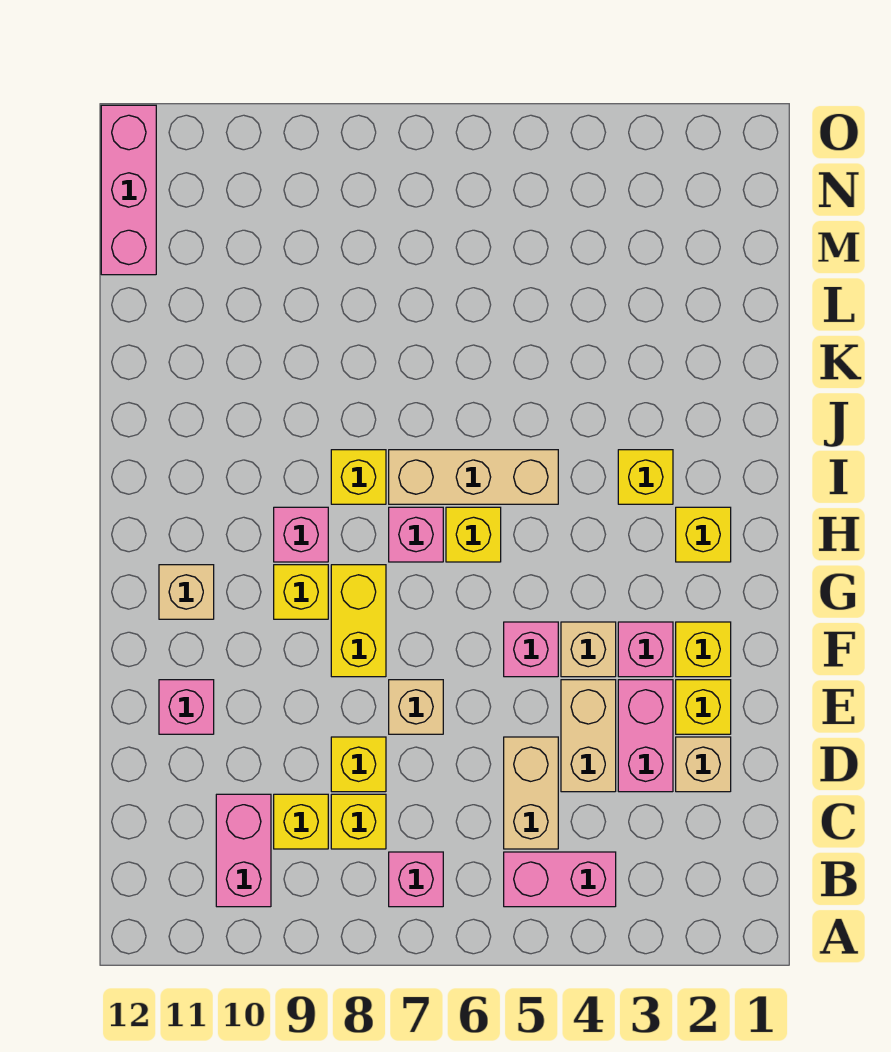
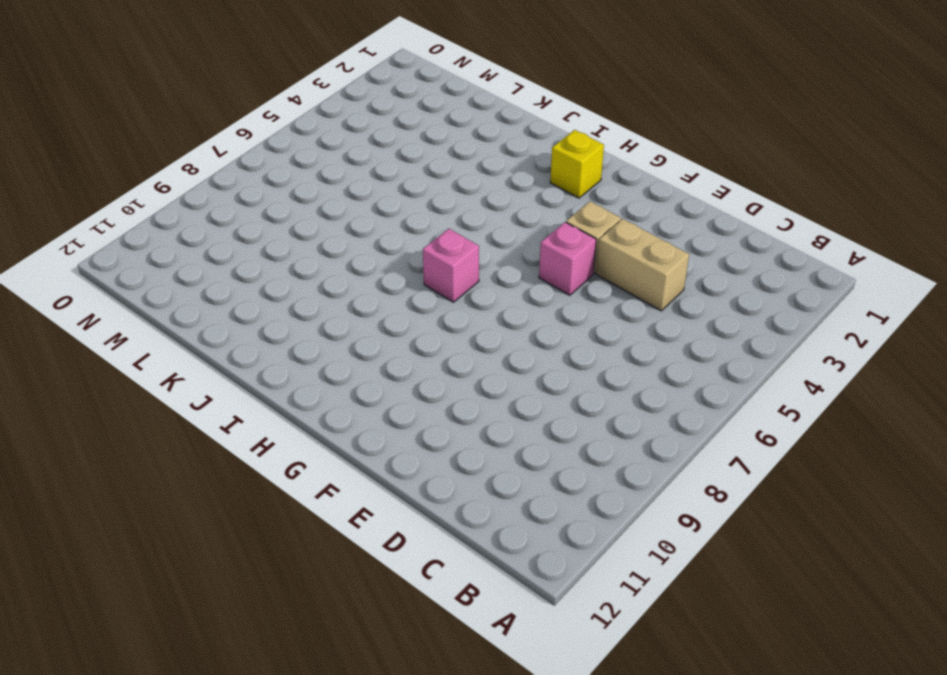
none -> pink 1x2 brick [504,852,616,907]
none -> pink 1x1 brick [389,852,443,907]
none -> pink 1x2 brick [216,794,271,907]

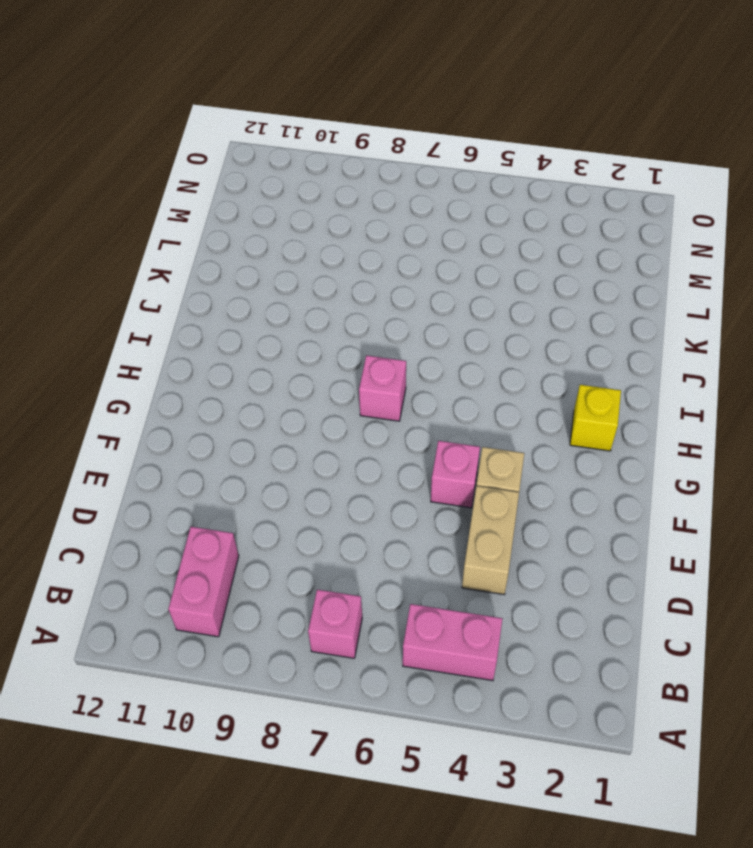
none -> tan 1x2 brick [504,737,558,849]
none -> yellow 1x1 brick [331,794,386,849]
none -> yellow 1x1 brick [274,794,328,849]

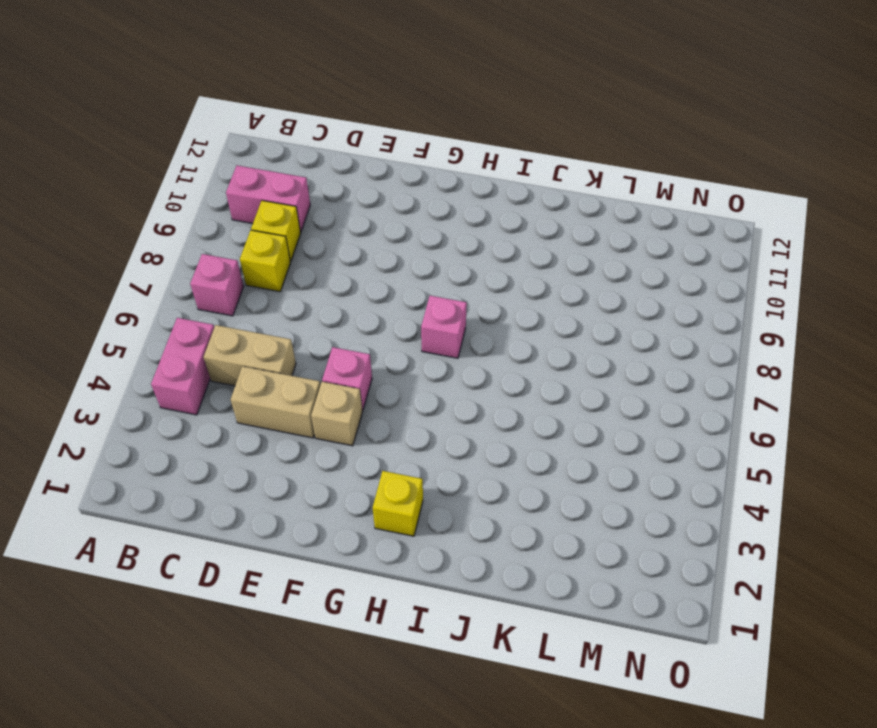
none -> tan 1x1 brick [676,737,731,792]
none -> pink 1x2 brick [618,680,673,792]
none -> yellow 1x1 brick [331,737,386,792]

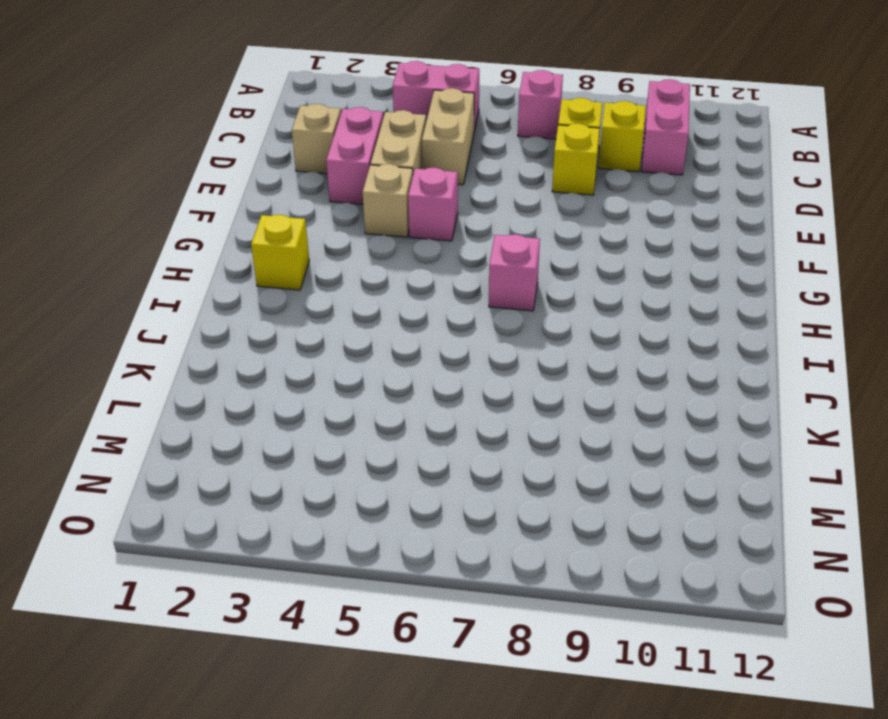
none -> yellow 1x1 brick [676,680,731,734]
none -> tan 1x1 brick [389,680,443,734]
none -> pink 1x1 brick [159,680,214,734]

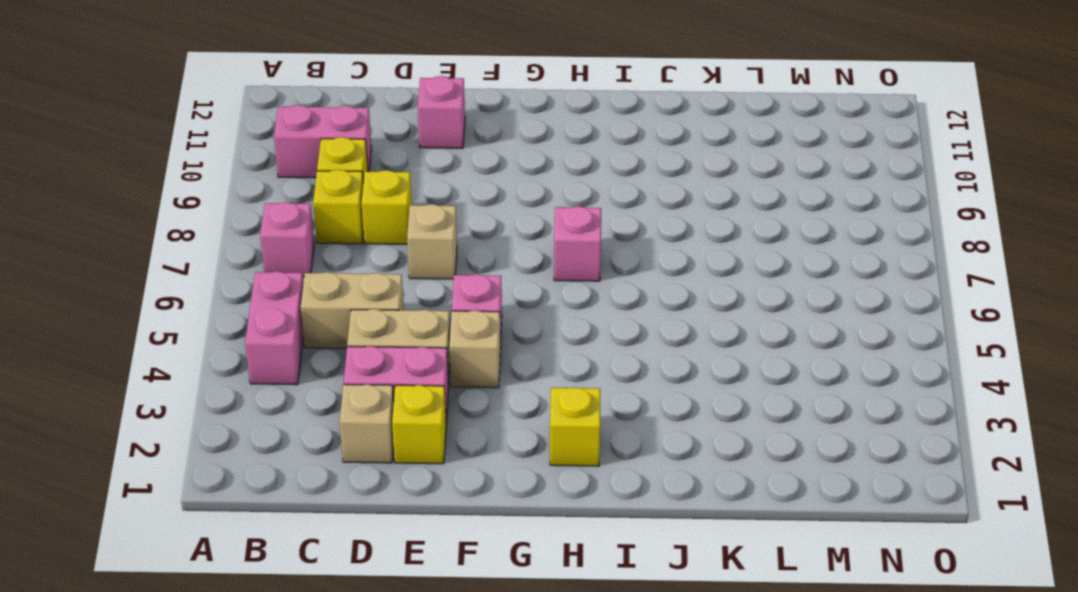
none -> yellow 1x1 brick [676,622,731,677]
none -> pink 1x1 brick [618,622,673,677]
none -> yellow 1x2 brick [331,565,386,677]

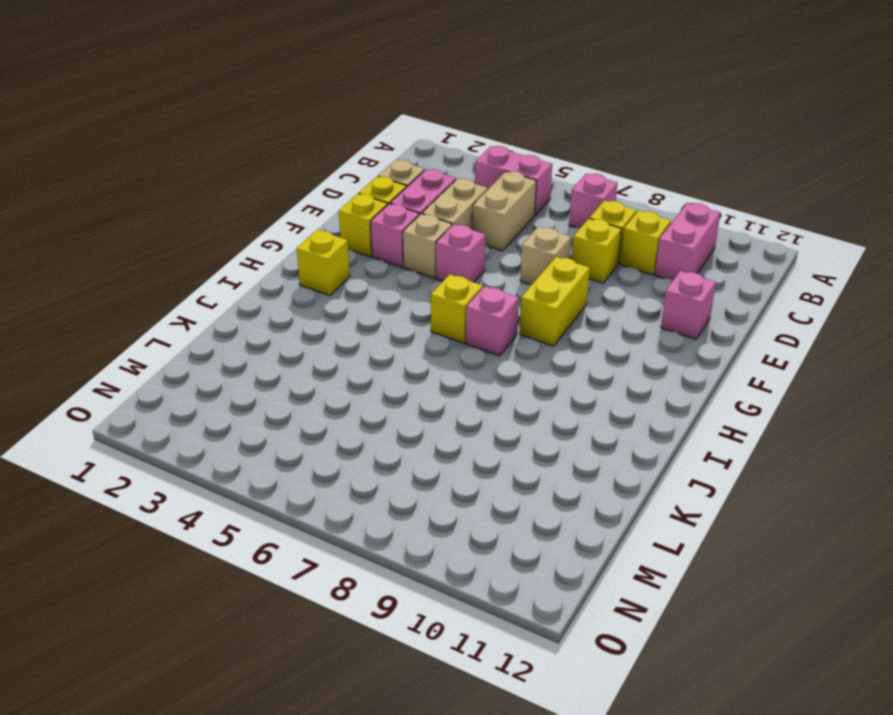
none -> yellow 1x1 brick [274,565,328,619]
none -> tan 1x1 brick [159,565,214,619]
none -> pink 1x1 brick [274,507,328,562]

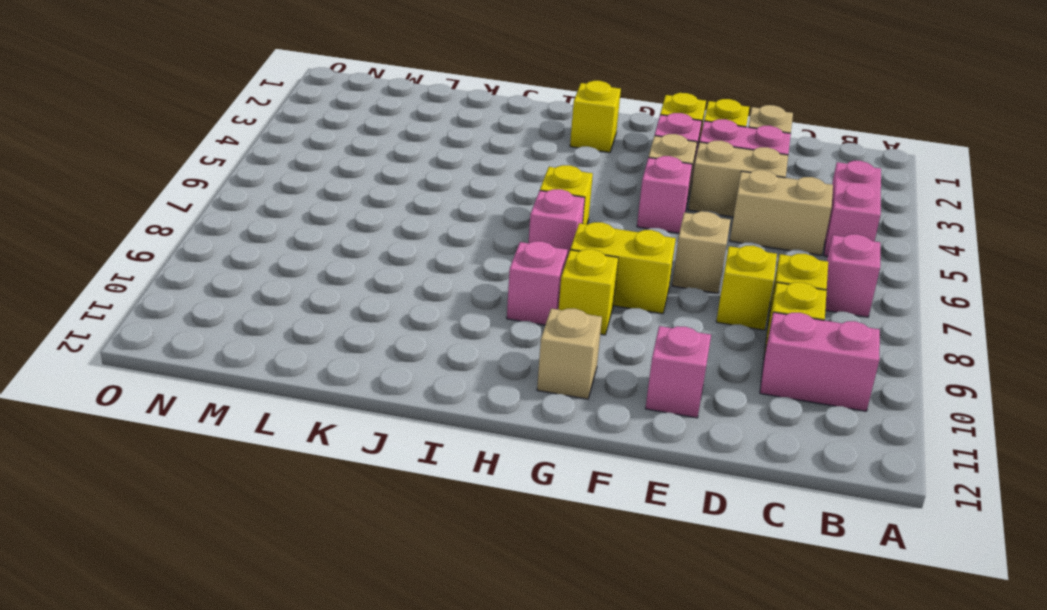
none -> yellow 1x1 brick [618,450,673,504]
none -> tan 1x3 brick [389,450,558,504]
none -> yellow 1x1 brick [331,450,386,504]

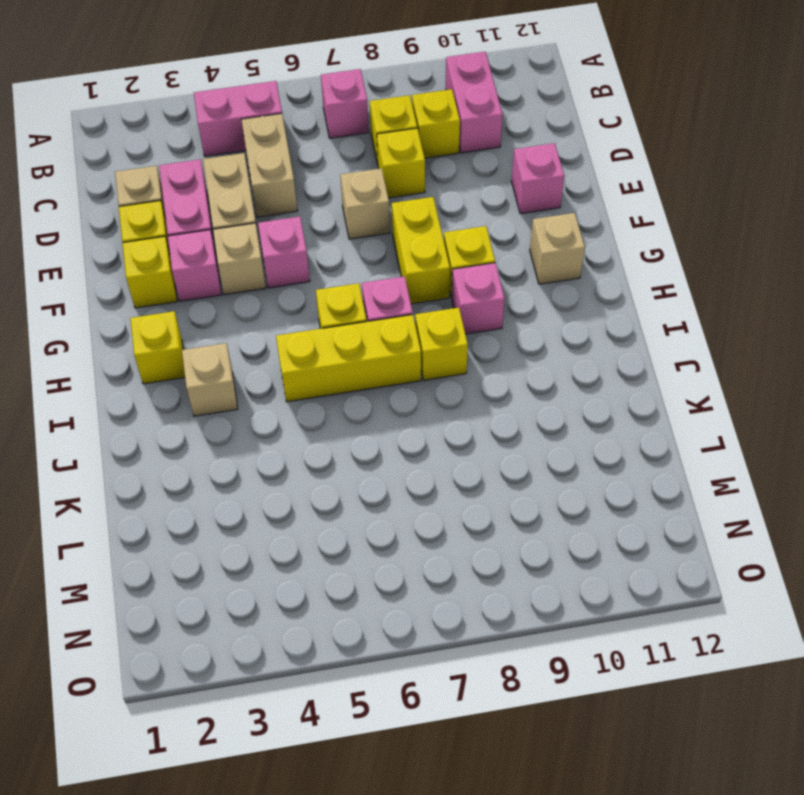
tan 1x1 brick [182,343,238,416] -> yellow 1x1 brick [618,450,673,504]
yellow 1x3 brick [276,315,421,402] -> tan 1x3 brick [389,450,558,504]
none -> pink 1x3 brick [101,105,156,275]

